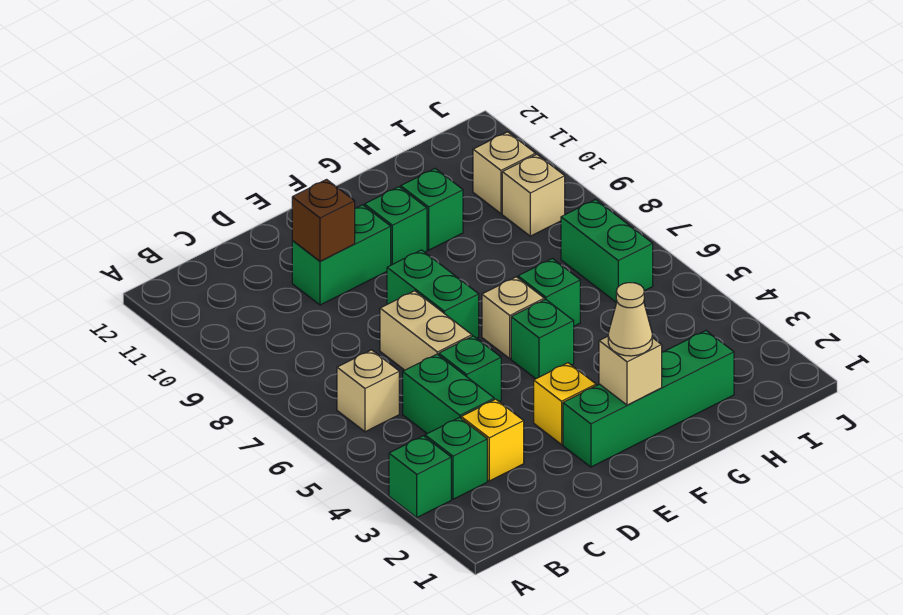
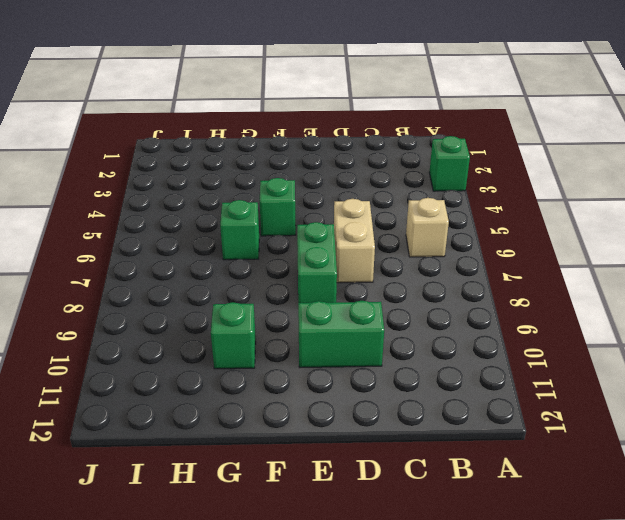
none -> green 1x1 brick [425,418,487,499]
none -> yellow 1x1 brick [461,399,524,481]
none -> green 1x2 brick [403,354,494,434]

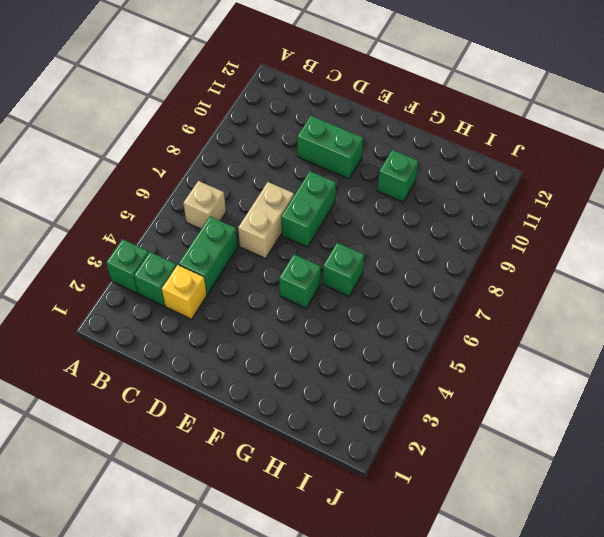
none -> green 1x1 brick [439,336,501,401]
none -> green 1x4 brick [563,331,734,467]
none -> yellow 1x1 brick [534,363,596,444]

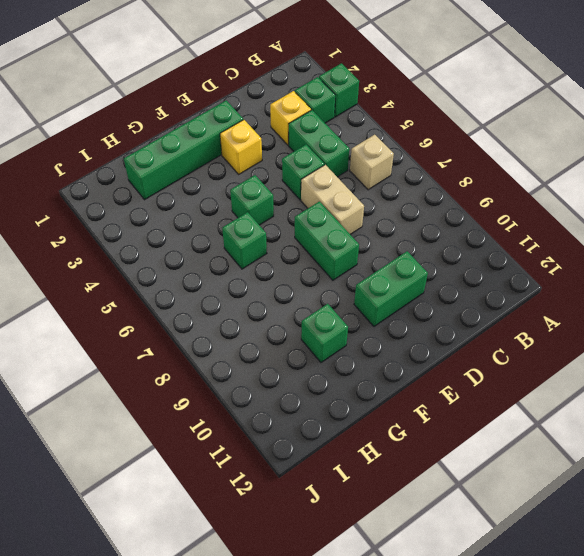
none -> tan 1x1 brick [482,277,544,358]
none -> green 1x1 brick [365,187,427,265]
none -> green 1x2 brick [561,200,653,303]

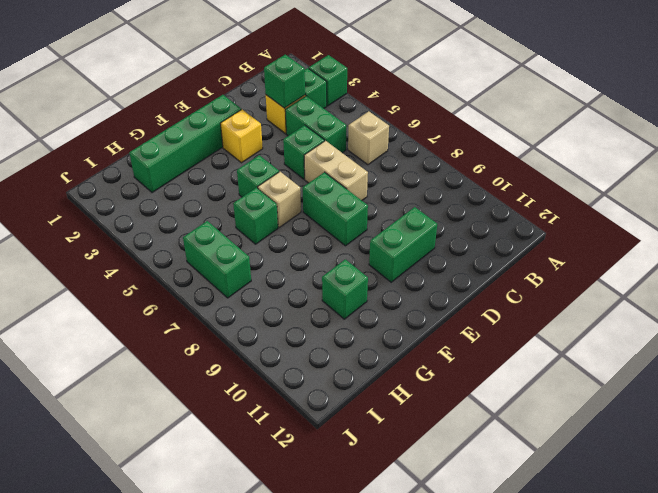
green 1x1 brick [264,55,305,108] -> green 1x1 brick moved to [365,187,427,265]
none -> tan 1x1 brick [502,154,565,236]
none -> tan 1x1 brick [473,132,535,214]
none -> brown 1x1 brick [292,180,355,261]

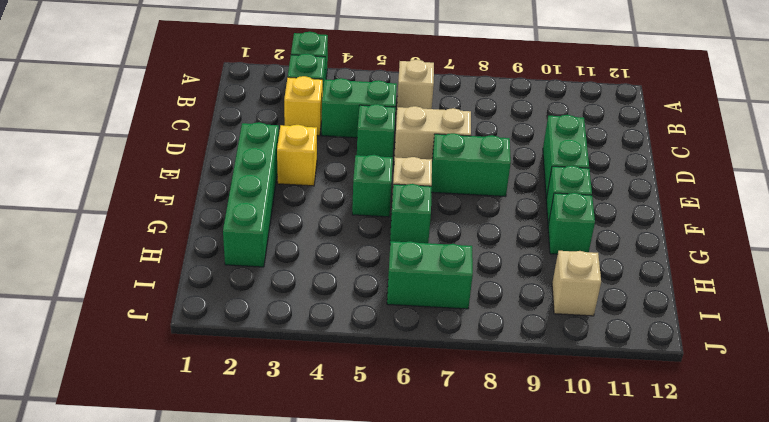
none -> tan 1x1 brick [502,154,565,236]
none -> brown 1x1 brick [292,180,355,261]
none -> tan 1x1 brick [599,336,662,405]

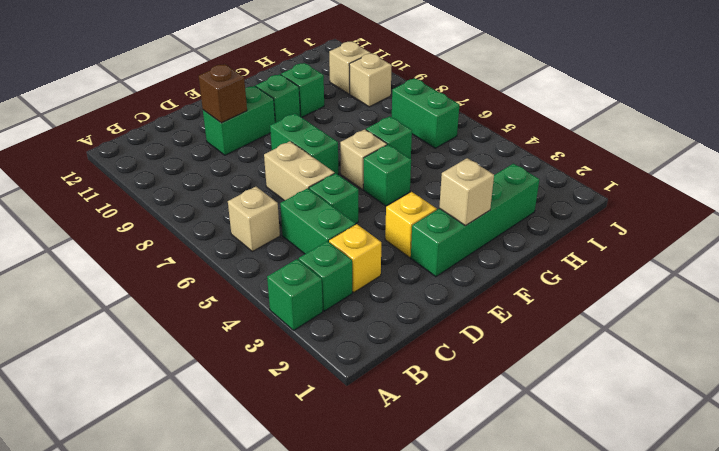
none -> tan 1x1 cone [608,283,652,356]

